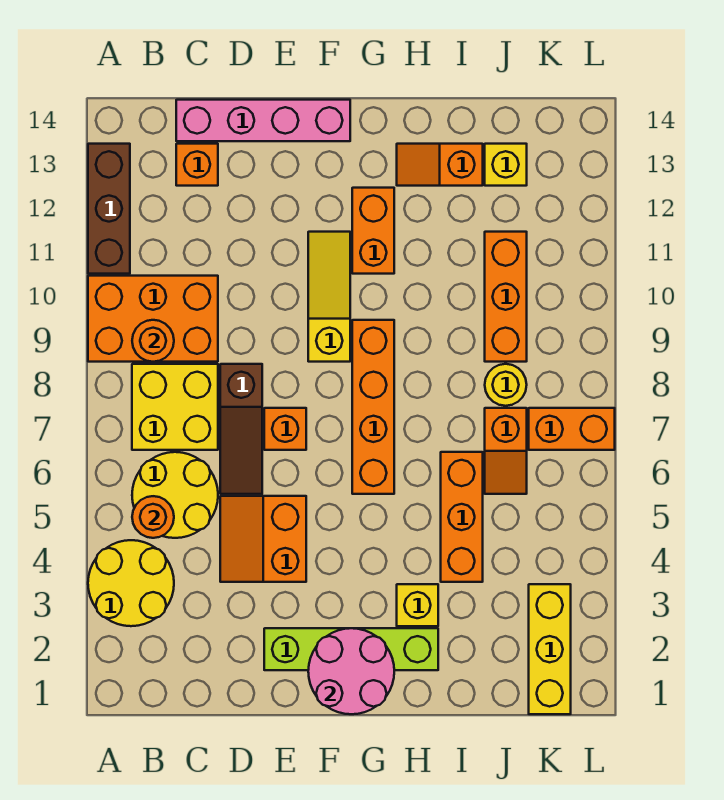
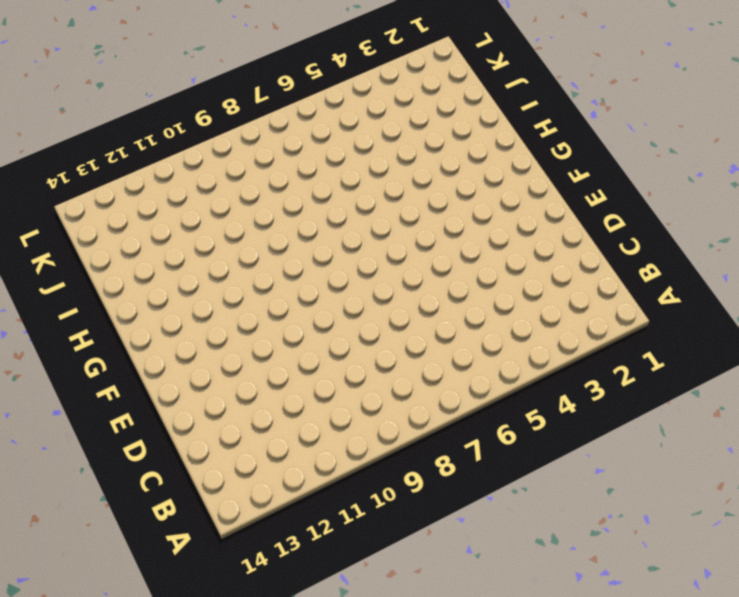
none -> yellow 2x2 round brick [88,540,174,626]
none -> orange 2x3 brick [88,276,218,362]
none -> brown 1x3 brick [88,144,130,274]

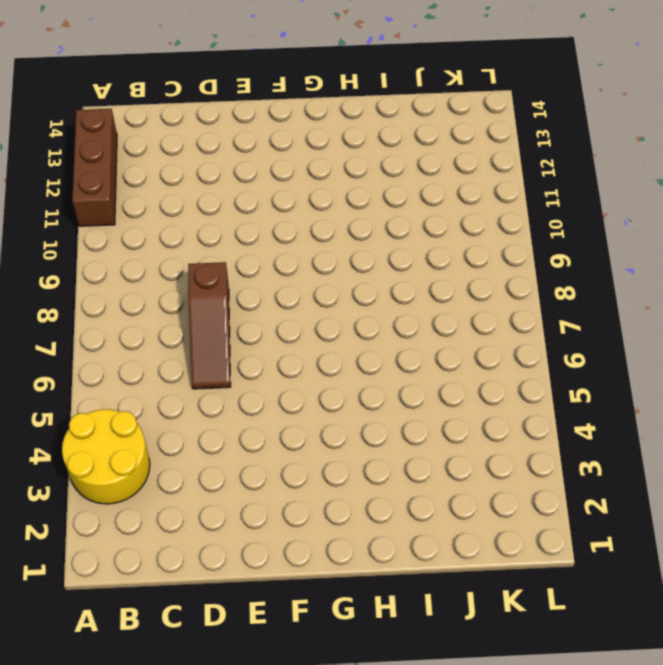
none -> orange 2x3 brick [88,276,218,362]
none -> yellow 2x2 round brick [132,452,218,538]
none -> yellow 2x2 brick [132,364,218,450]

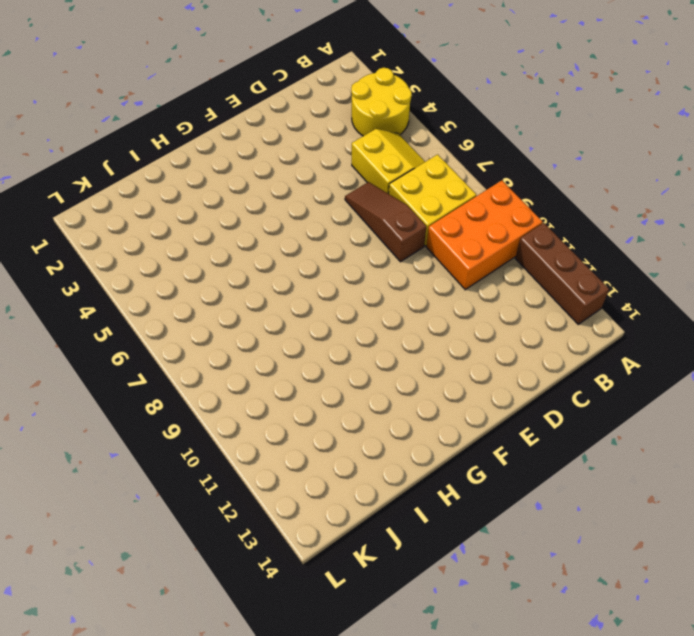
yellow 2x2 slope [352,129,425,194] -> yellow 2x2 round brick [132,452,218,538]
none -> orange 1x1 brick [176,144,218,186]
none -> pink 1x4 brick [176,100,350,141]
none -> orange 2x2 slope [220,496,306,582]

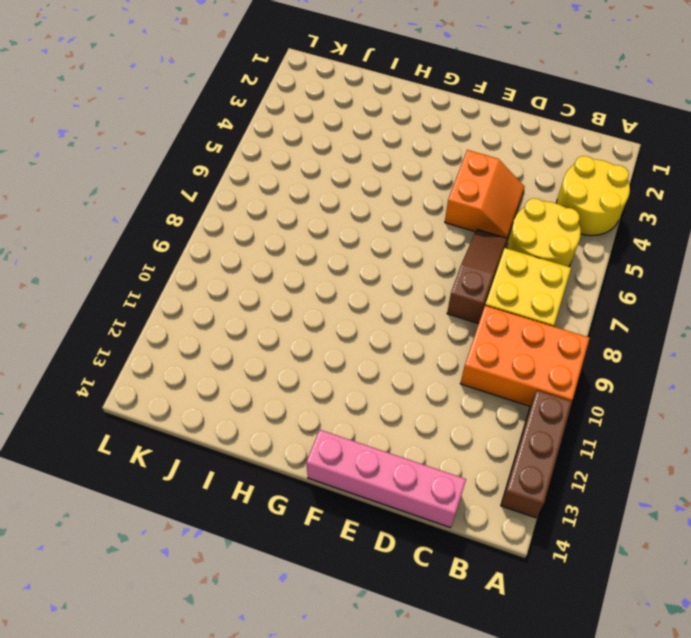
none -> orange 1x1 brick [176,144,218,186]
none -> lime 1x4 brick [264,628,438,670]
none -> orange 1x1 brick [264,408,306,450]

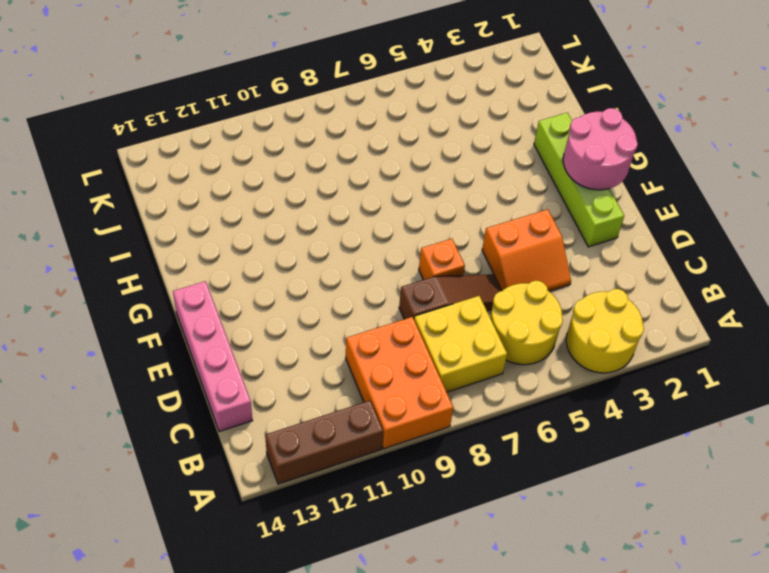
none -> orange 1x1 brick [176,144,218,186]
none -> yellow 1x3 slope [308,232,350,362]
none -> orange 1x4 brick [352,320,394,494]

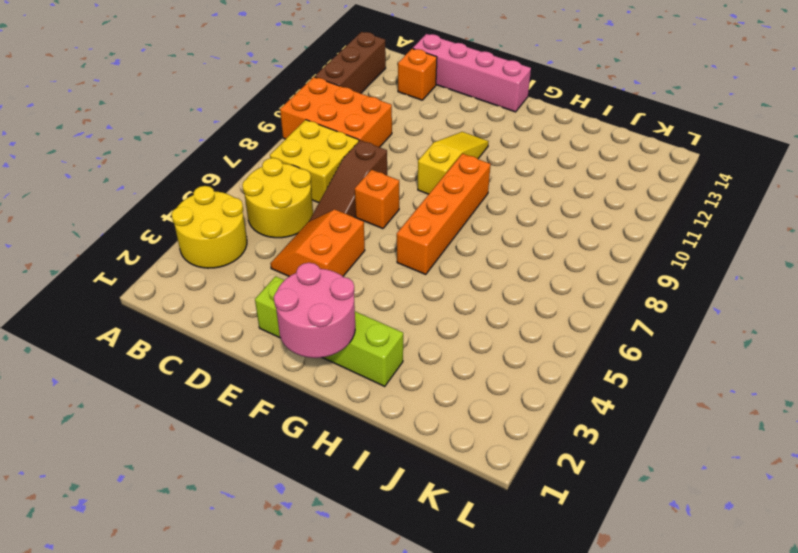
none -> orange 1x2 brick [352,188,394,274]
none -> yellow 1x1 brick [397,584,438,626]
none -> orange 1x2 slope [397,144,483,186]

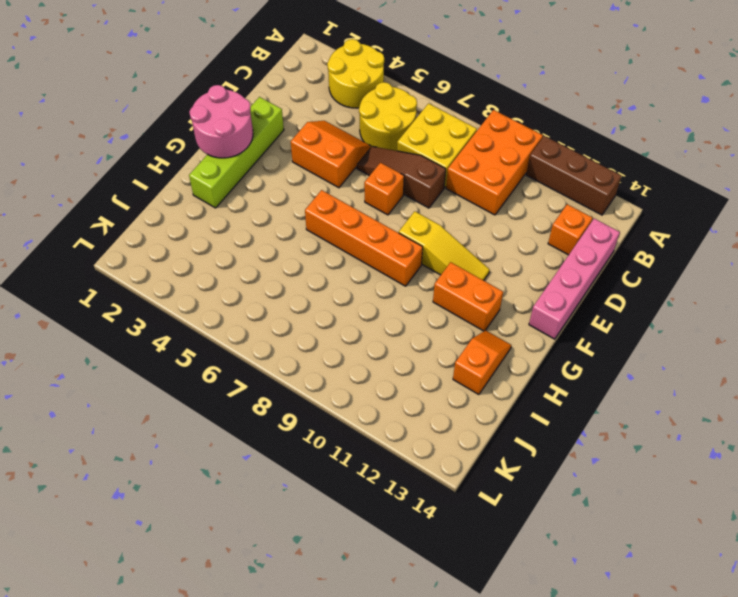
none -> yellow 1x1 brick [397,584,438,626]
none -> orange 1x3 brick [441,452,483,582]
none -> orange 1x2 slope [485,408,527,494]

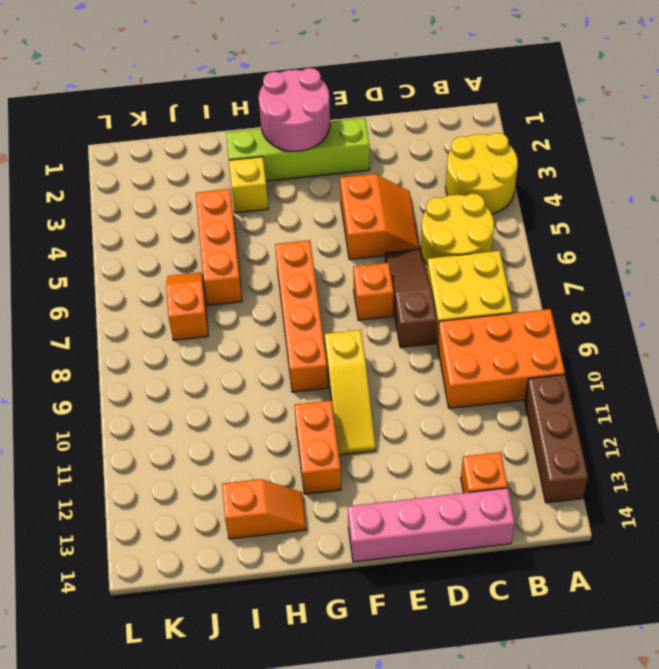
none -> yellow 1x1 round brick [485,364,527,406]
none -> orange 1x3 brick [485,232,527,362]
none -> yellow 1x1 brick [485,144,527,186]

